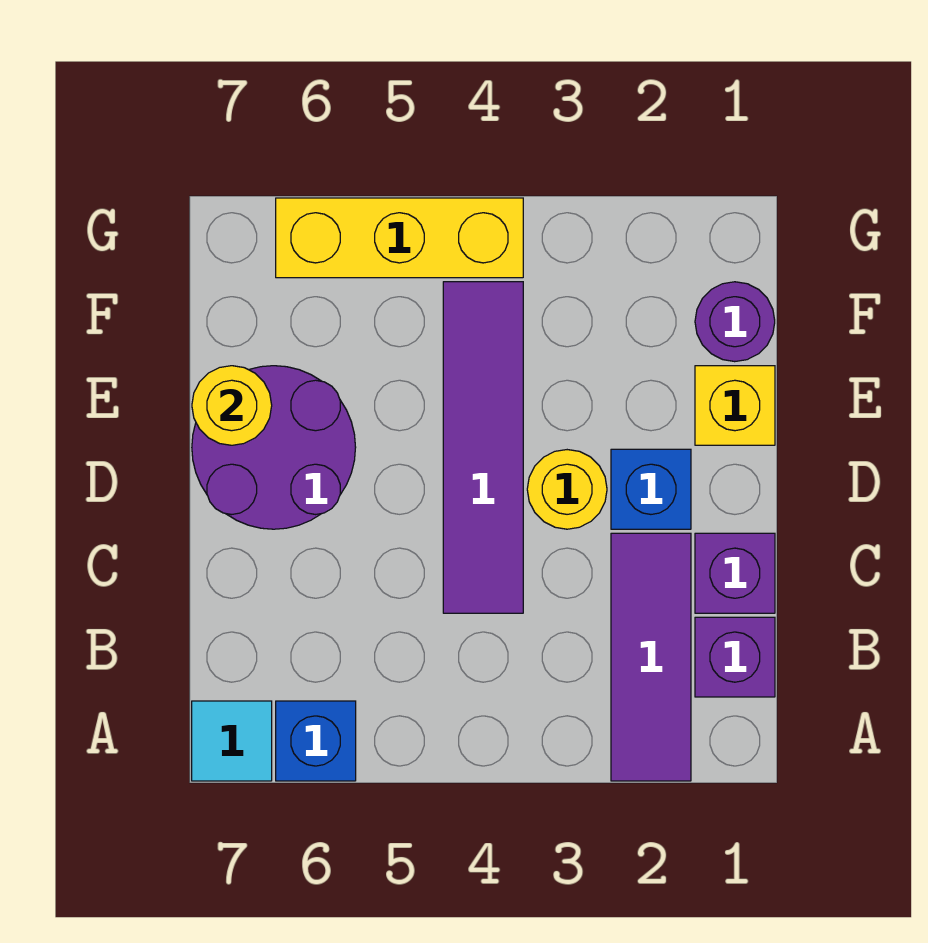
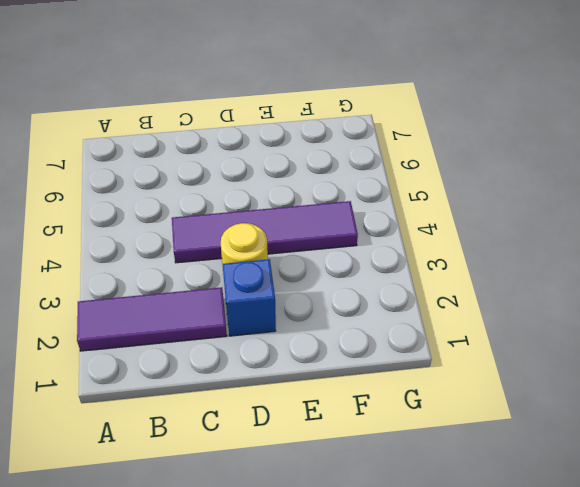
none -> blue 1x1 brick [276,701,356,781]
none -> cyan 1x1 tile [192,701,272,781]
none -> purple 1x1 brick [695,617,775,697]

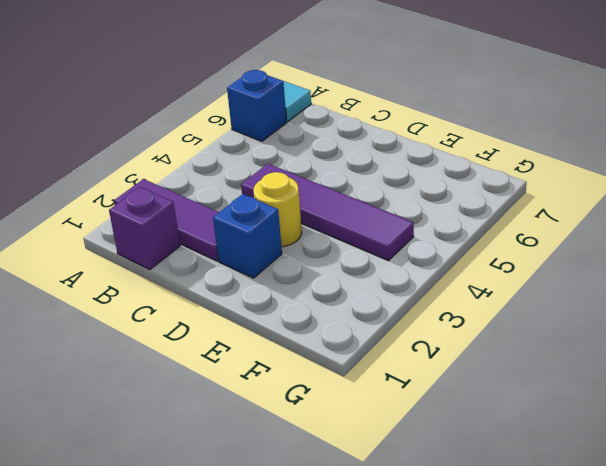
none -> purple 1x1 brick [695,533,775,613]
none -> purple 2x2 round brick [192,366,356,529]
none -> yellow 1x1 brick [695,366,775,445]

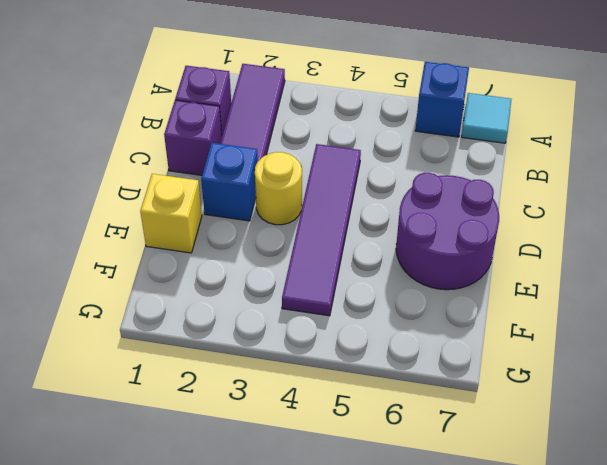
none -> purple 1x1 round brick [695,282,775,362]
none -> yellow 1x3 brick [276,198,523,278]
none -> yellow 1x1 round brick [192,366,272,445]

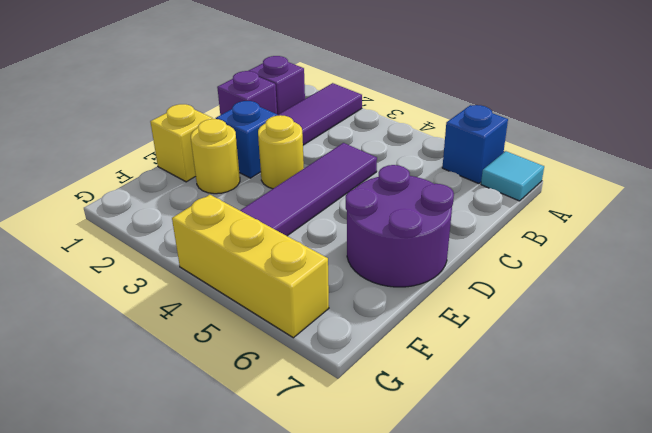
yellow 1x1 round brick [191,119,240,194] -> yellow 1x1 round brick moved to [192,366,272,445]
none -> purple 1x1 round brick [695,282,775,362]

